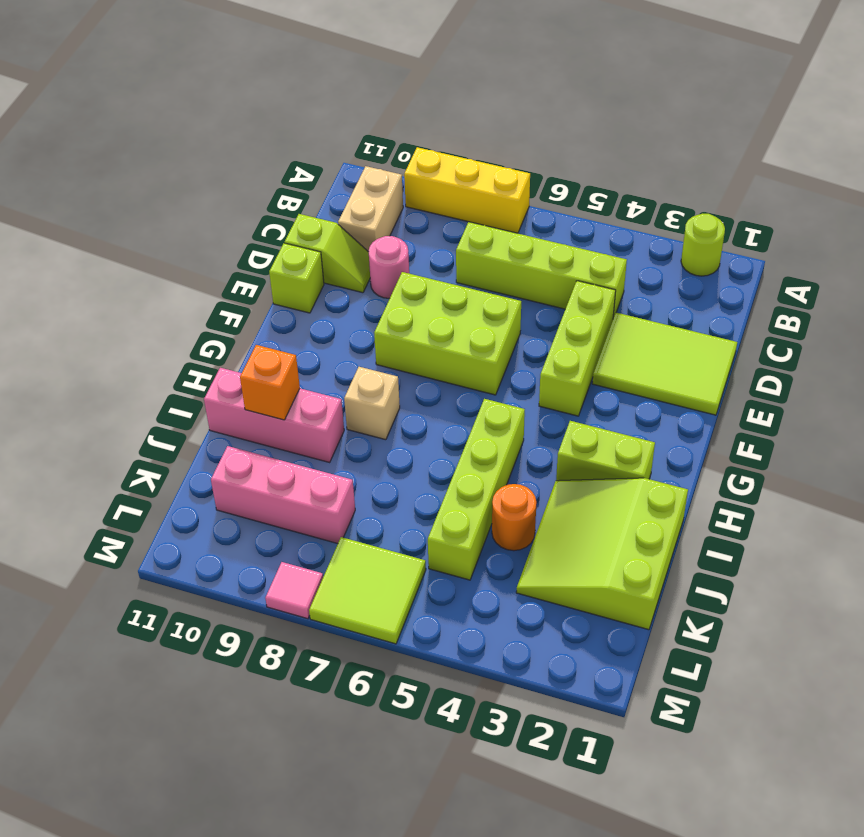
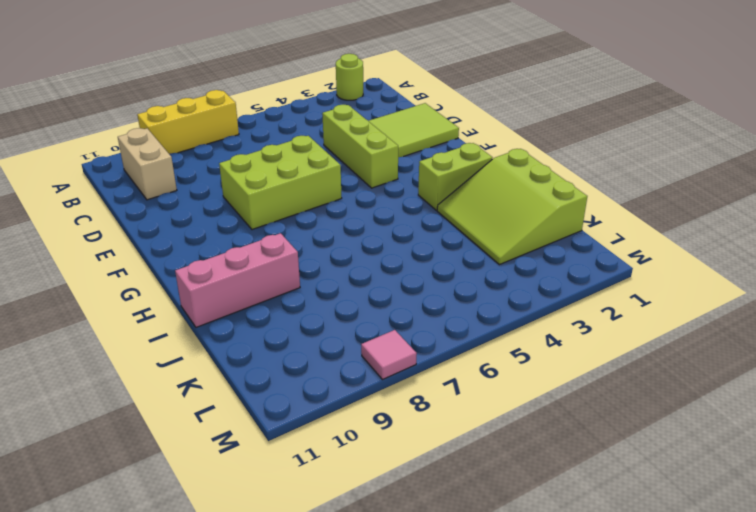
none -> lime 1x4 brick [456,222,627,318]
none -> pink 1x1 round brick [369,236,409,299]
none -> lime 1x2 slope [285,214,370,293]

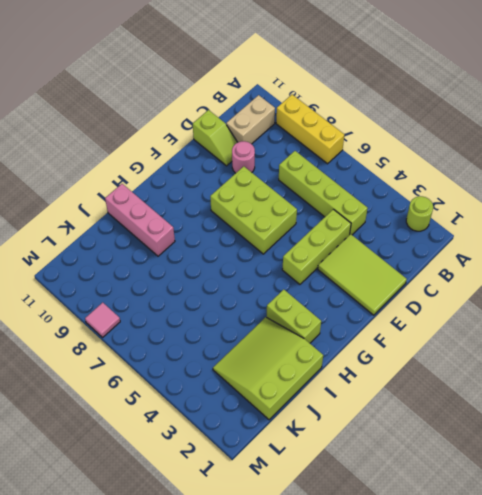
none -> lime 1x1 brick [269,243,324,313]
none -> lime 1x4 brick [428,399,525,580]
none -> tan 1x1 brick [344,367,400,440]

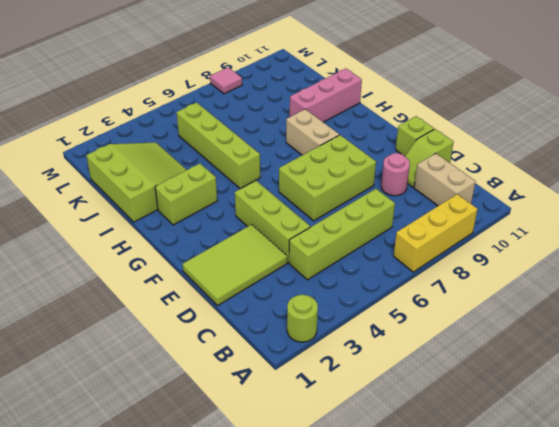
tan 1x2 brick [286,109,339,155] -> tan 1x1 brick [344,367,400,440]
none -> orange 1x1 round brick [492,484,536,551]
none -> pink 1x3 brick [211,446,355,544]
none -> lime 2x2 tile [309,537,426,644]

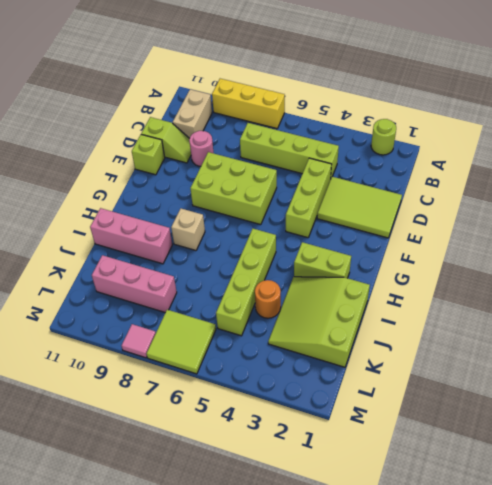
none -> orange 1x1 brick [240,345,300,420]

